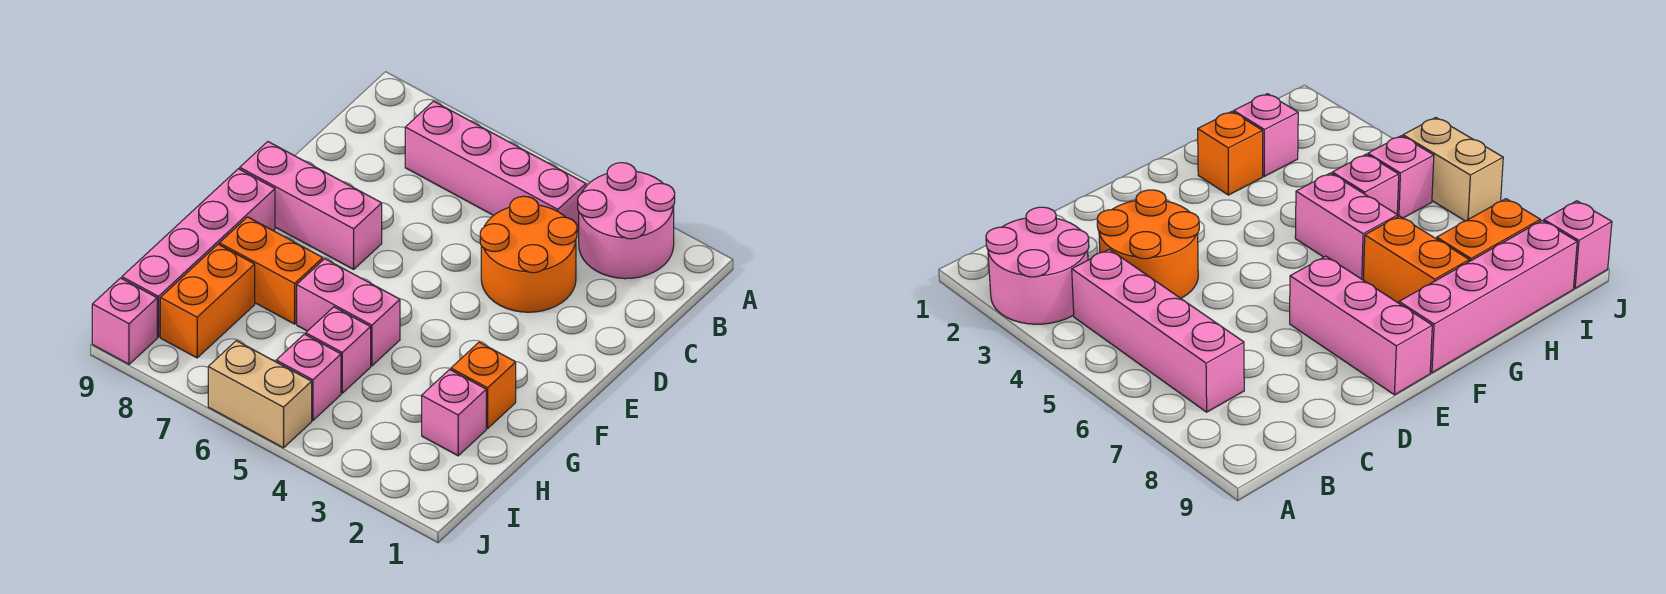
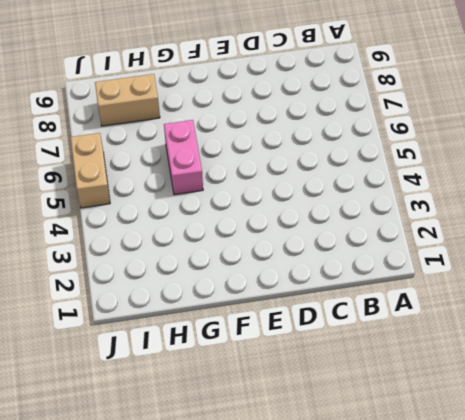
tan 1x2 brick [95,74,160,126] -> orange 1x2 brick [160,244,255,358]
none -> pink 2x2 round brick [578,163,675,279]
none -> pink 1x4 brick [405,101,586,232]
none -> orange 2x2 round brick [480,196,577,312]

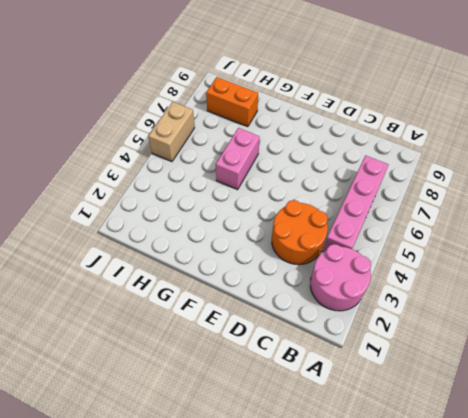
none -> pink 1x3 brick [240,142,382,269]
none -> pink 1x4 brick [122,169,275,337]
none -> orange 1x1 brick [451,342,516,428]

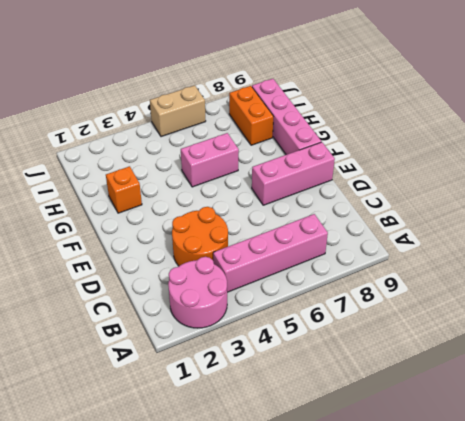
none -> orange 1x2 brick [219,217,323,324]
none -> pink 1x1 brick [422,369,486,456]
none -> pink 1x1 brick [306,307,371,393]

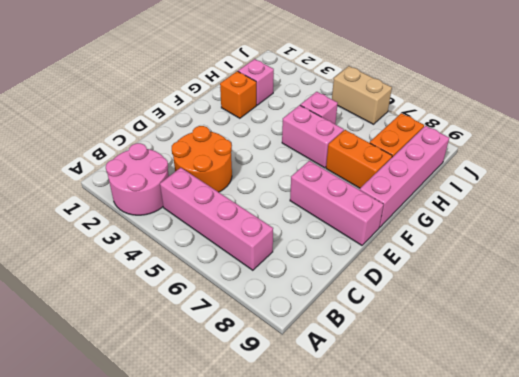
none -> pink 1x1 brick [276,334,341,420]
none -> pink 1x1 brick [92,278,157,364]

